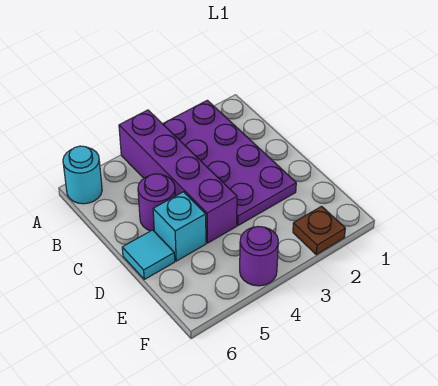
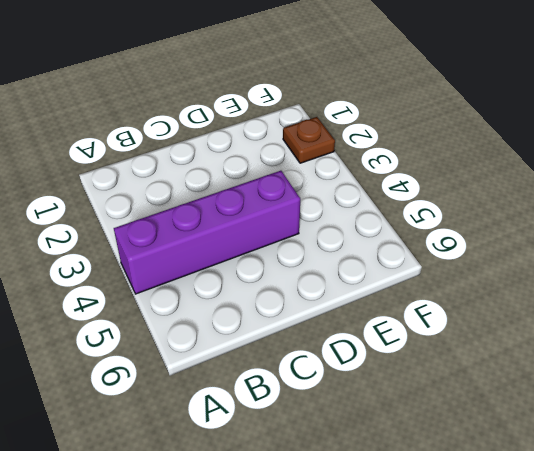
none -> purple 2x4 plate [163,100,296,225]
none -> cyan 1x1 round brick [63,146,102,204]

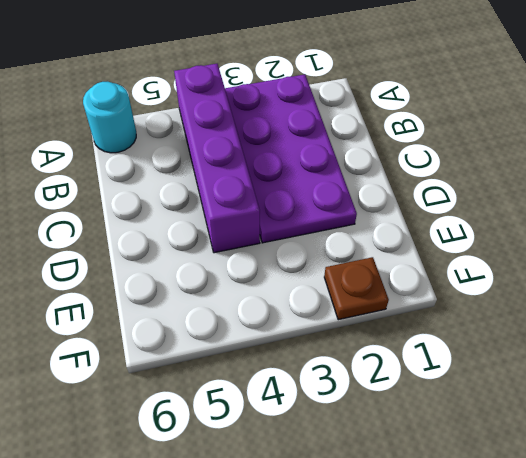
none -> purple 1x1 round brick [138,174,175,231]
none -> cyan 1x1 brick [153,192,206,261]

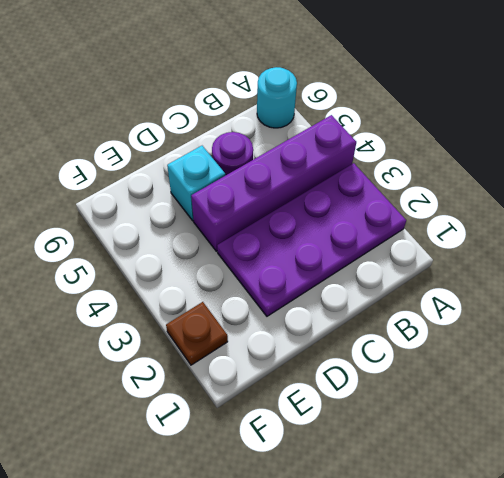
none -> cyan 1x1 tile [122,230,175,279]
none -> purple 1x1 round brick [240,227,278,286]

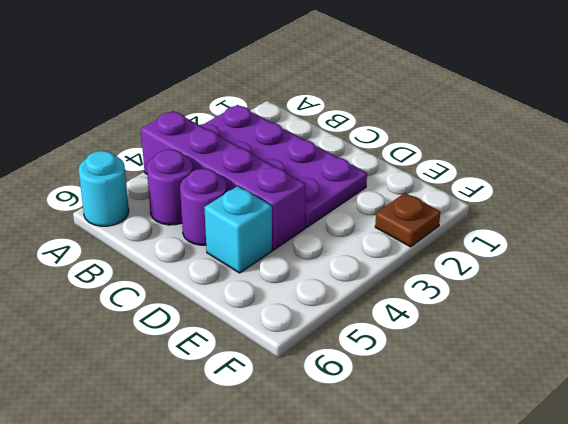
purple 1x1 round brick [147,149,193,225] -> purple 1x1 round brick moved to [240,227,278,286]
none -> cyan 1x1 tile [122,230,175,279]

